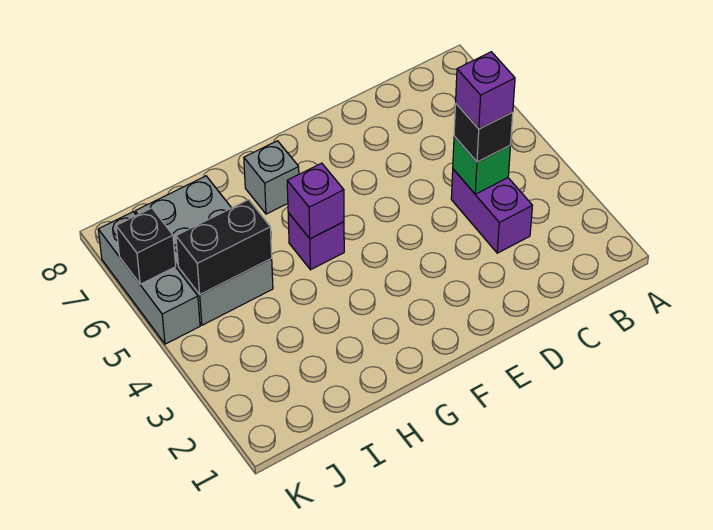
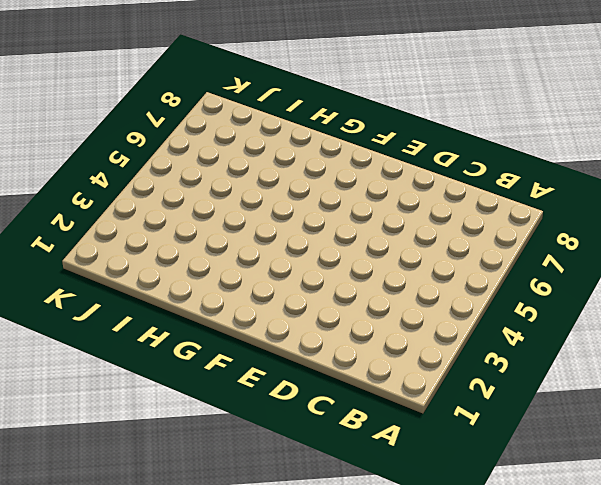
none -> purple 1x2 brick [451,169,532,253]
none -> purple 1x1 brick [288,213,344,270]

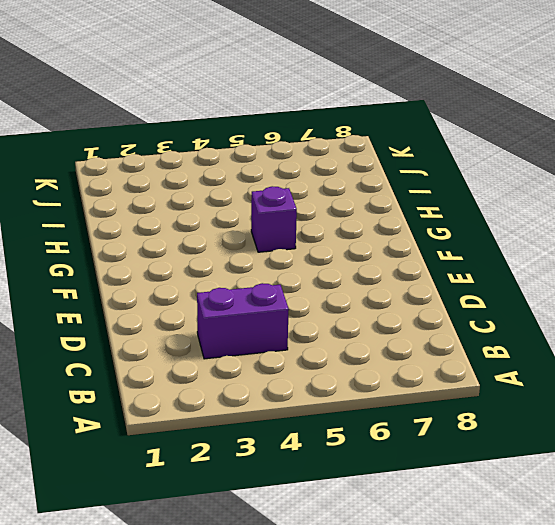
none -> grey 1x1 brick [244,141,299,214]
none -> grey 2x3 brick [135,176,273,325]

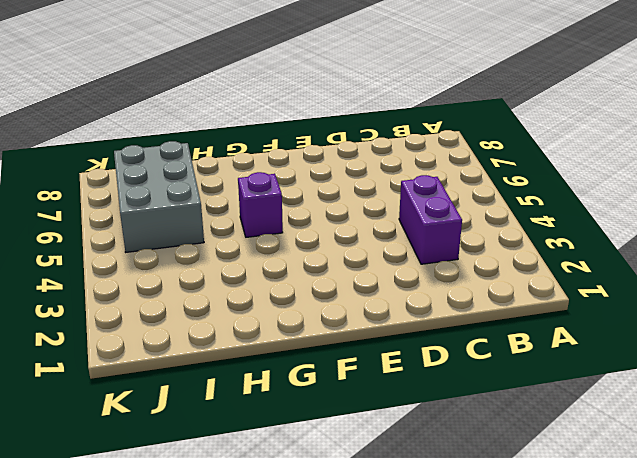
none -> grey 1x1 brick [244,141,299,214]
none -> grey 1x3 brick [98,212,200,344]

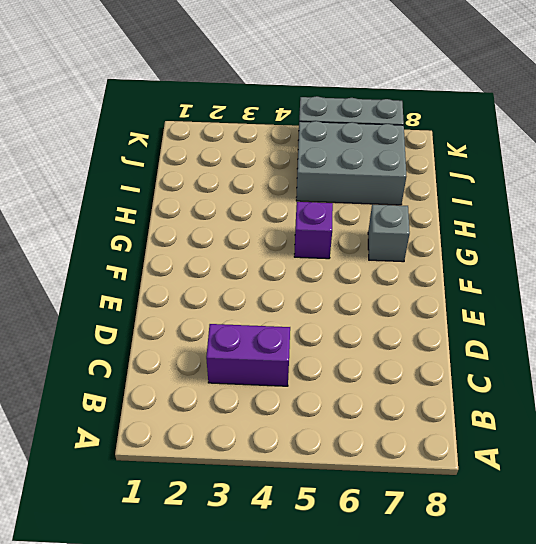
none -> green 1x1 brick [453,136,510,194]
none -> purple 1x1 brick [287,163,344,239]

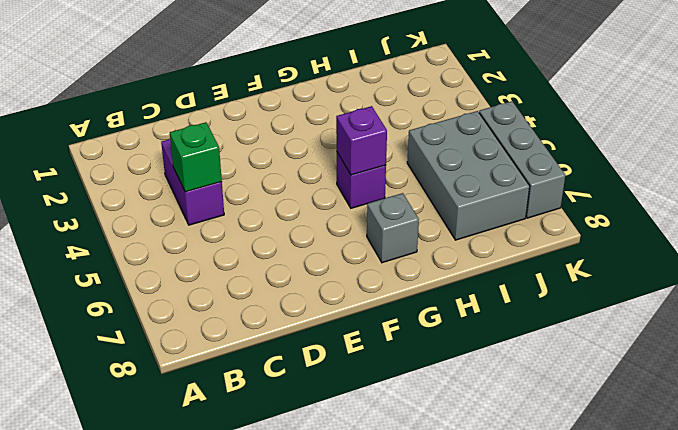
none -> black 1x2 brick [176,200,272,295]
none -> black 1x1 brick [116,208,176,284]

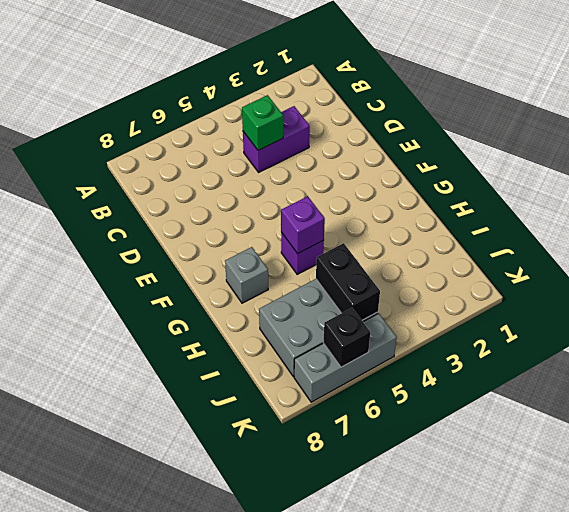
none -> black 1x1 brick [454,104,513,162]
none -> purple 1x1 brick [456,52,515,129]

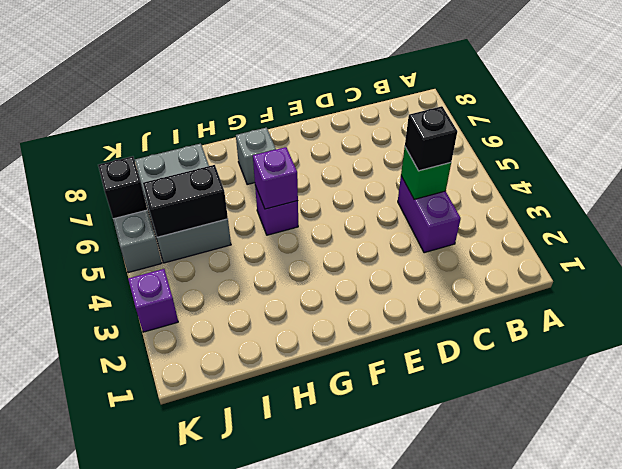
purple 1x1 brick [128,269,178,332] -> purple 1x1 brick moved to [456,52,515,129]

